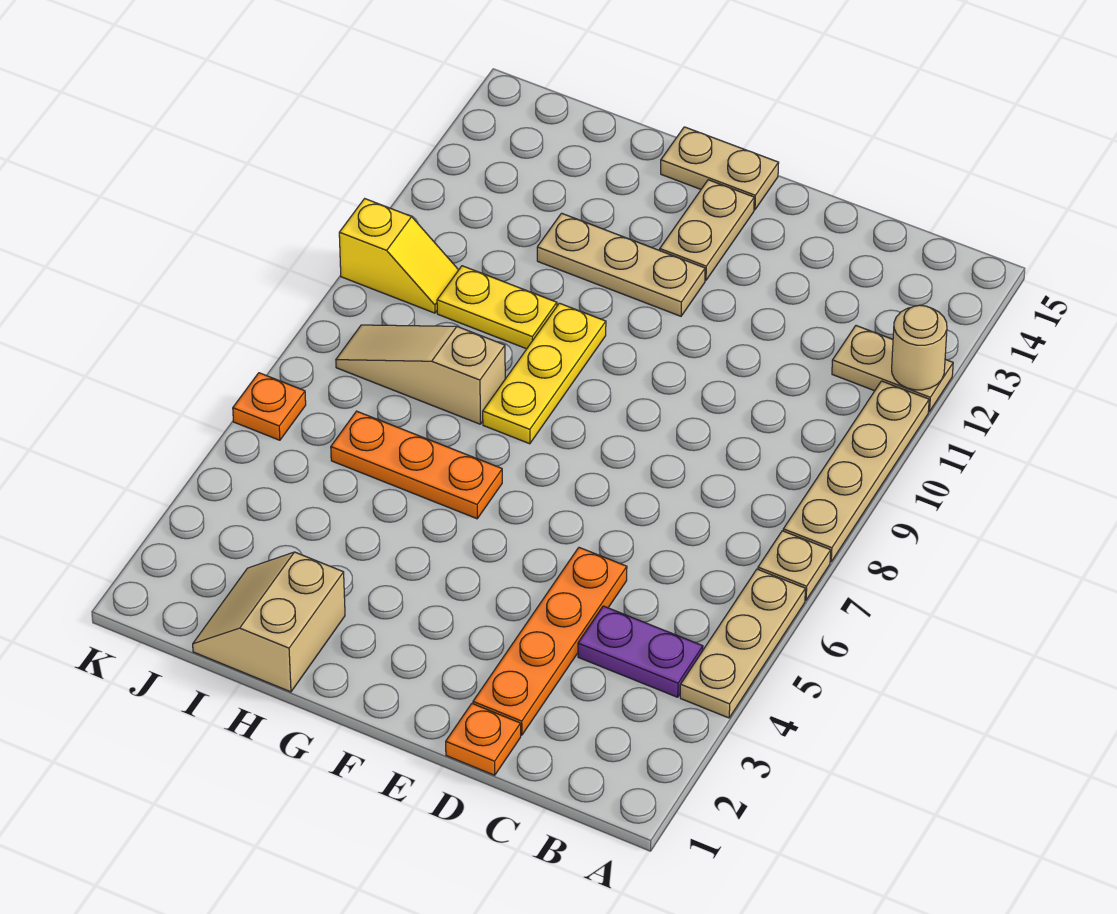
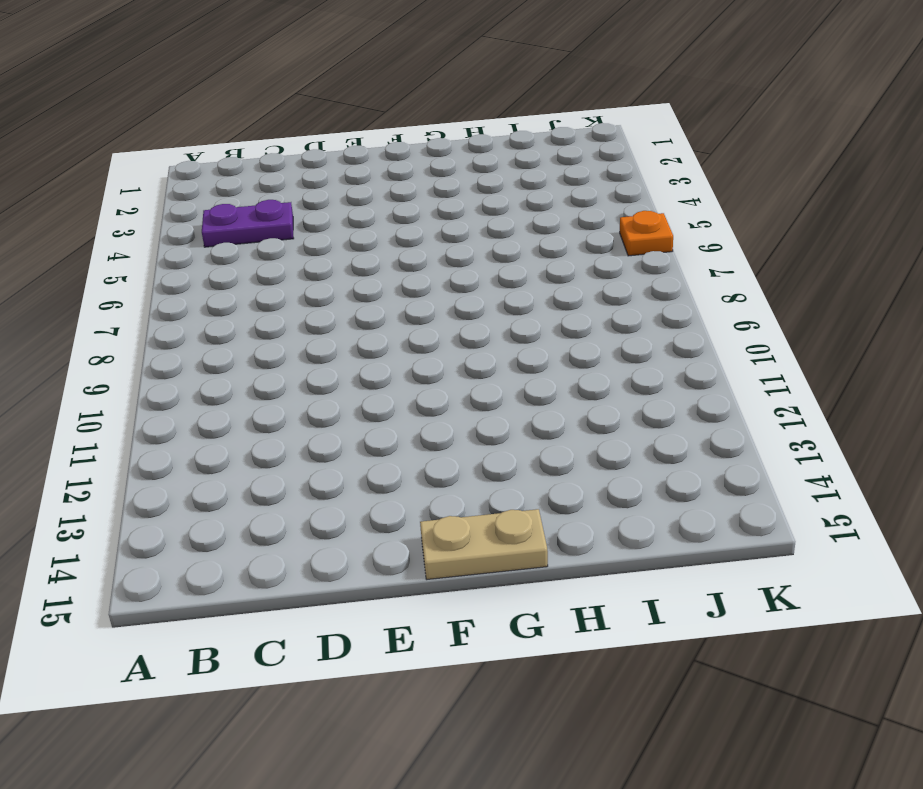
none -> tan 1x3 plate [680,569,805,718]
none -> tan 1x1 plate [758,531,831,600]
none -> tan 1x4 plate [783,381,929,562]

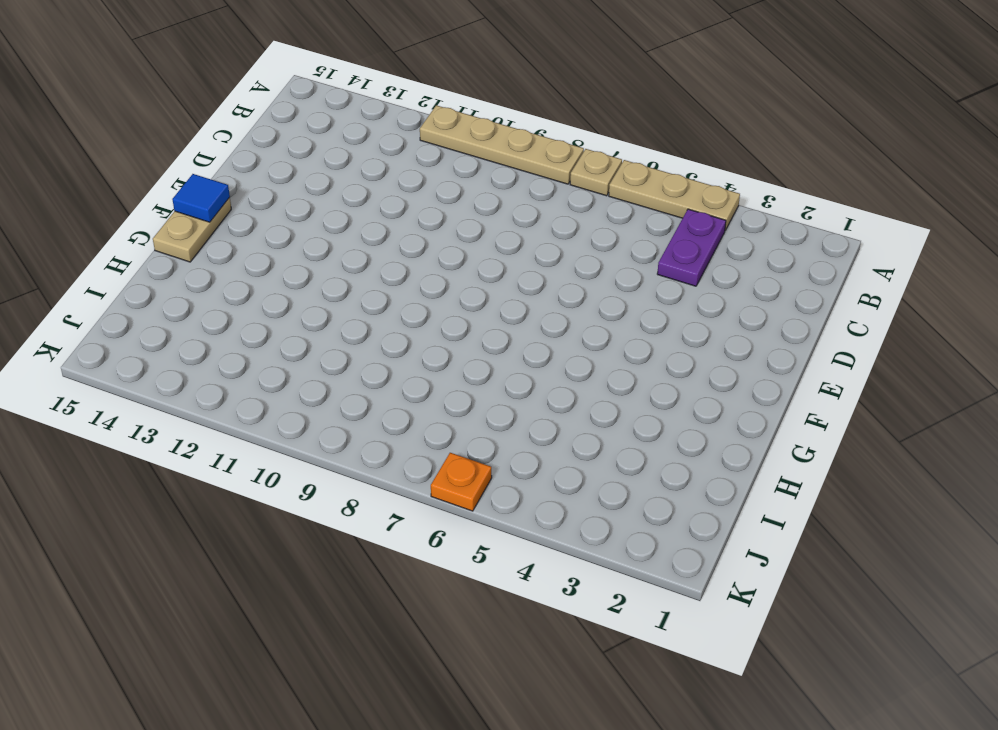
blue 1x1 tile [172,174,230,222] -> none
none -> tan 1x2 plate [832,326,953,412]
none -> orange 1x1 plate [446,704,521,775]
none -> orange 1x4 plate [473,548,627,735]

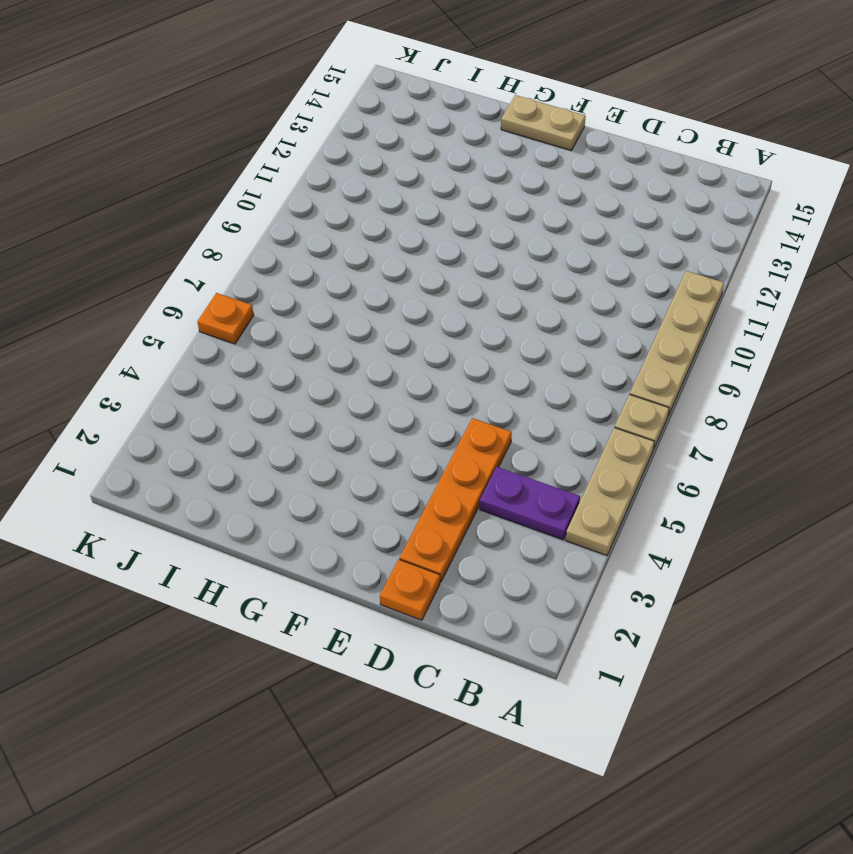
none -> tan 1x2 plate [832,326,953,412]
none -> tan 1x3 plate [537,213,705,316]
none -> tan 1x2 plate [660,180,754,281]

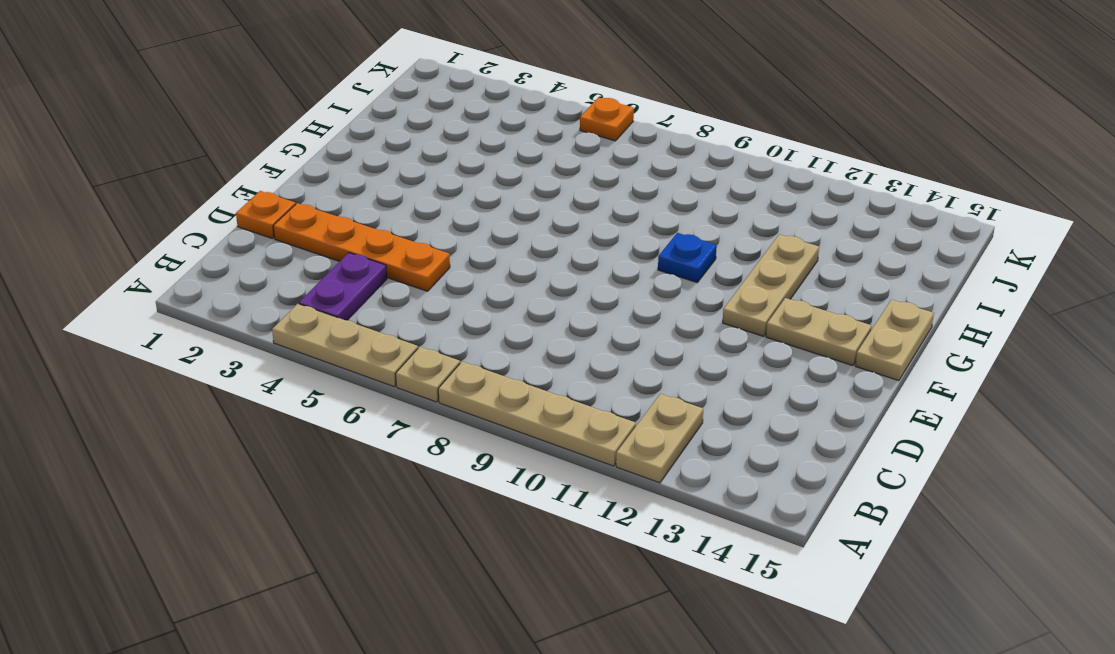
blue 1x1 plate [658,233,717,282] -> yellow 1x3 plate [483,303,606,444]
none -> orange 1x3 plate [331,411,502,519]
none -> tan 2x2 slope [193,552,345,692]
none -> tan 1x3 slope [336,325,505,424]

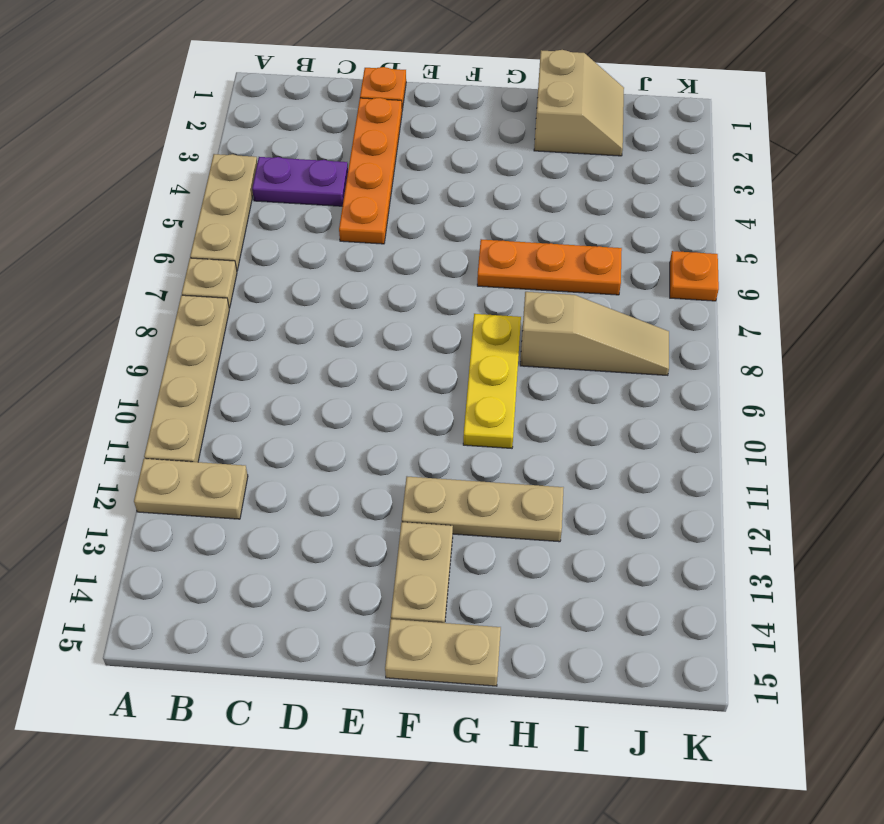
none -> yellow 1x2 plate [437,266,557,349]
none -> yellow 1x2 slope [339,199,458,313]
none -> tan 1x1 round brick [892,305,947,390]

